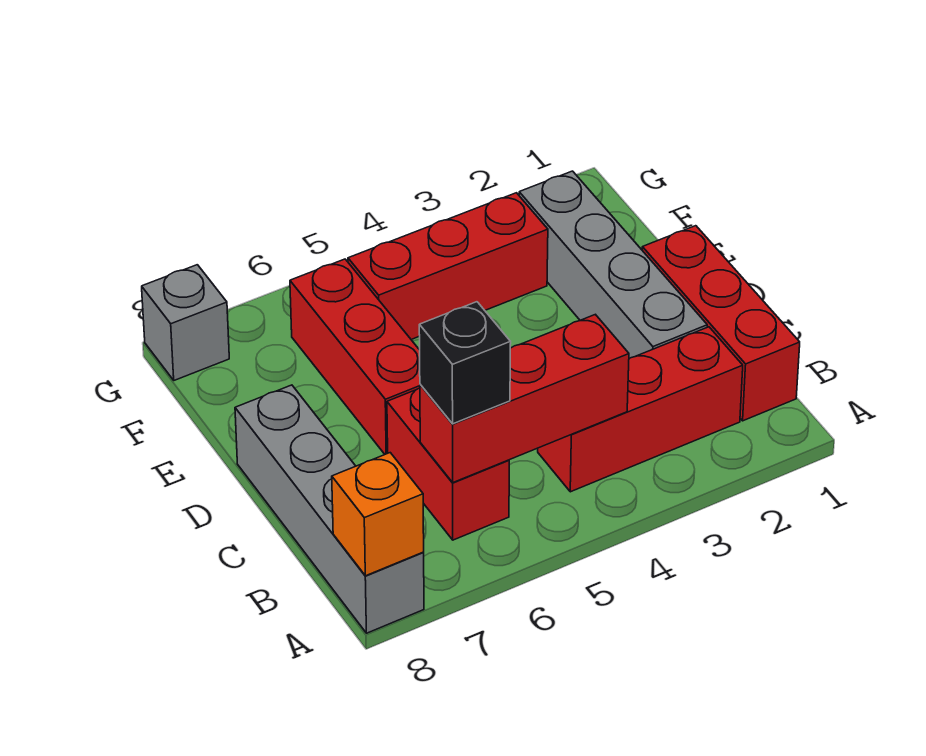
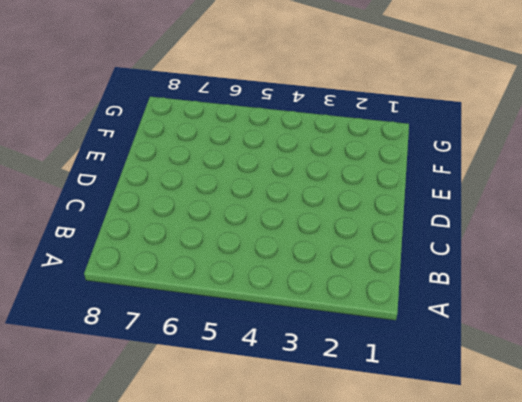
none -> grey 1x4 brick [235,385,424,633]
none -> red 1x3 brick [642,226,800,421]

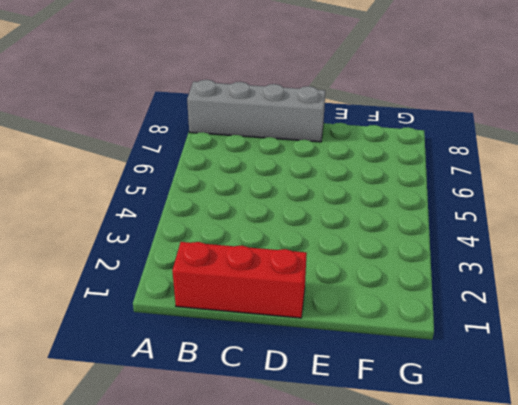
none -> red 1x3 brick [538,327,743,492]
none -> red 1x2 brick [387,388,509,540]

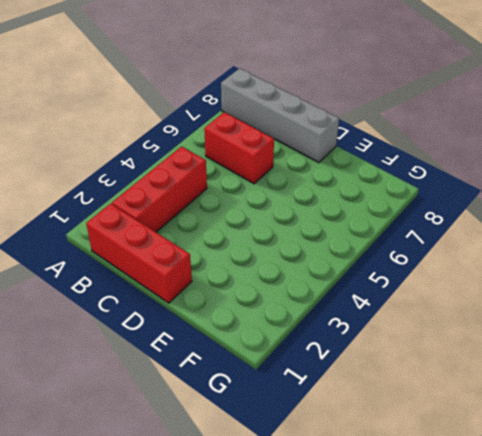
none -> grey 1x4 brick [519,171,707,359]
none -> red 1x3 brick [290,259,420,454]

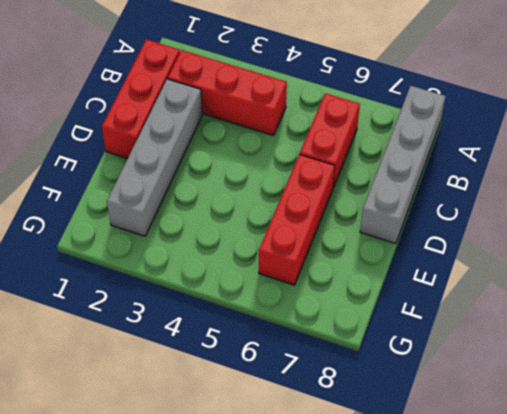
none -> red 1x3 brick [348,193,548,340]
none -> grey 1x1 brick [142,265,229,380]

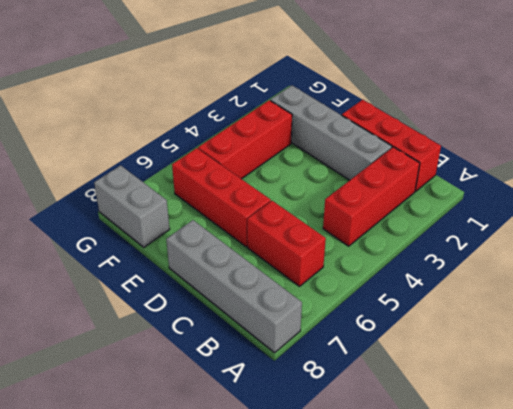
grey 1x2 brick [94,165,170,247] -> grey 1x1 brick [142,265,229,380]
none -> orange 1x1 brick [332,453,424,576]
none -> red 1x3 brick [420,314,629,483]

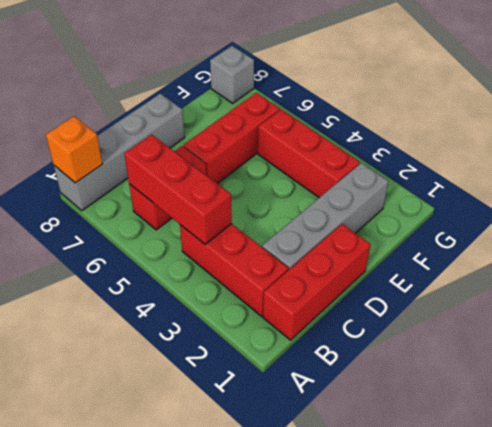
none -> black 1x1 brick [419,302,511,424]

